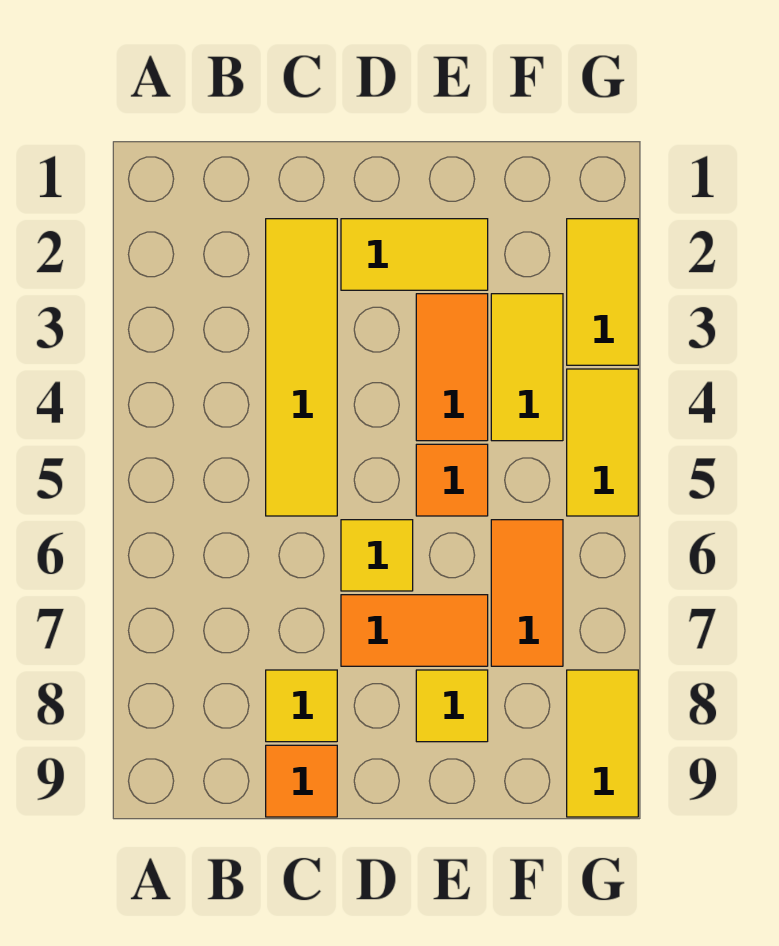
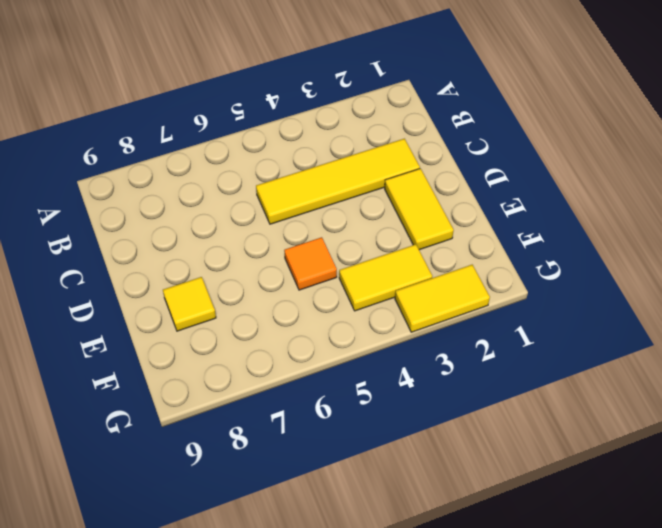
none -> yellow 1x1 tile [266,670,337,742]
none -> orange 1x1 tile [266,745,337,817]
none -> yellow 1x1 tile [341,520,413,591]

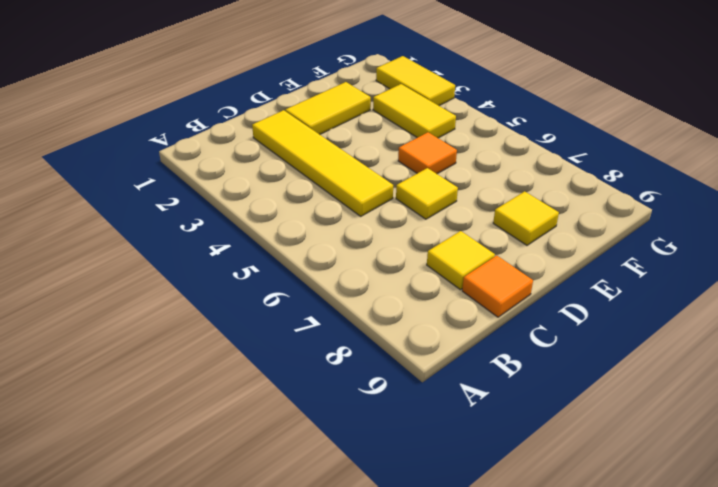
none -> orange 1x2 tile [341,595,488,666]
none -> orange 1x2 tile [416,294,488,441]
none -> orange 1x2 tile [491,520,563,666]

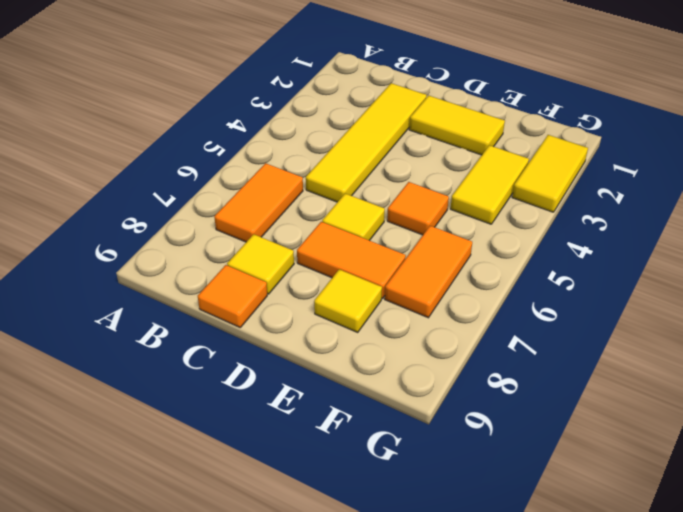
orange 1x2 tile [214,163,303,242] -> orange 1x2 tile moved to [416,294,488,441]
none -> yellow 1x2 tile [567,369,638,516]
none -> yellow 1x2 tile [567,670,638,817]

